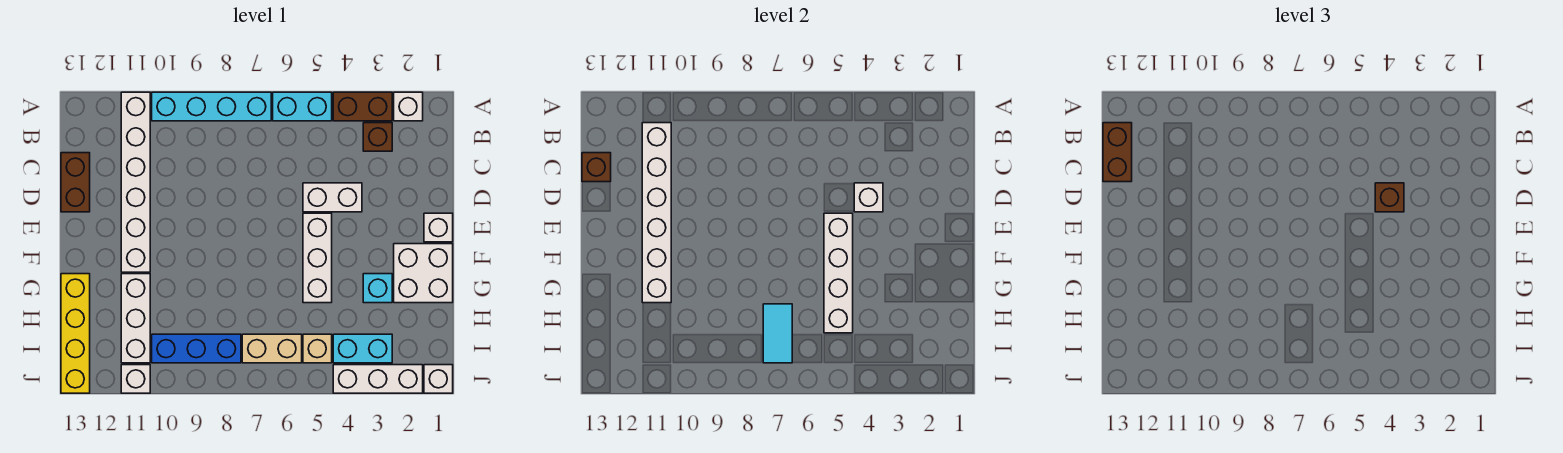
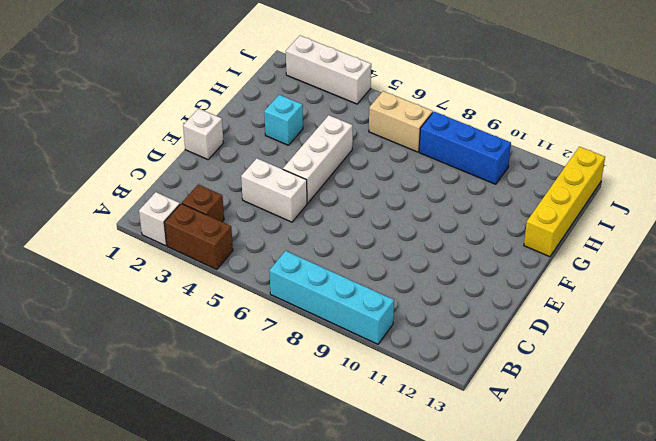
none -> cyan 1x2 brick [273,92,332,121]
none -> white 1x6 brick [121,92,150,272]
none -> brown 1x2 brick [61,153,90,212]

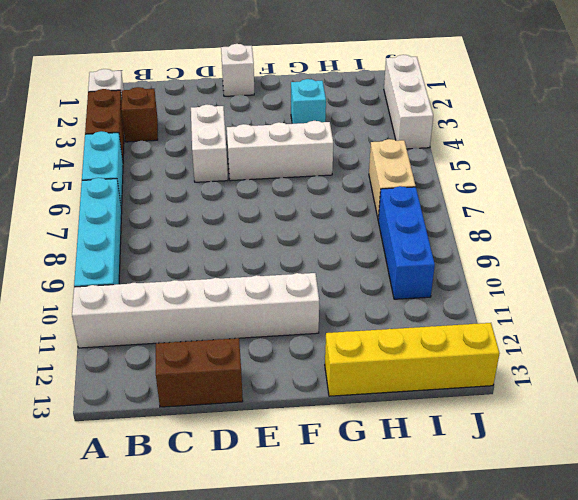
none -> white 2x2 brick [394,244,453,303]
none -> white 1x3 brick [121,274,150,363]
none -> cyan 1x2 brick [333,334,392,363]

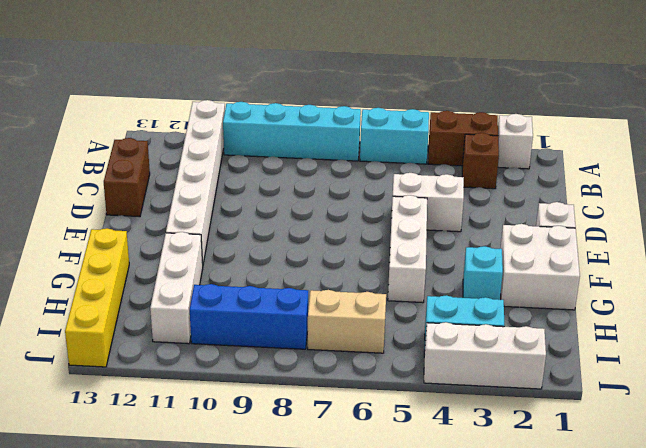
none -> tan 1x1 brick [303,334,332,363]
none -> white 1x1 brick [424,365,453,393]
none -> white 1x1 brick [121,365,150,393]

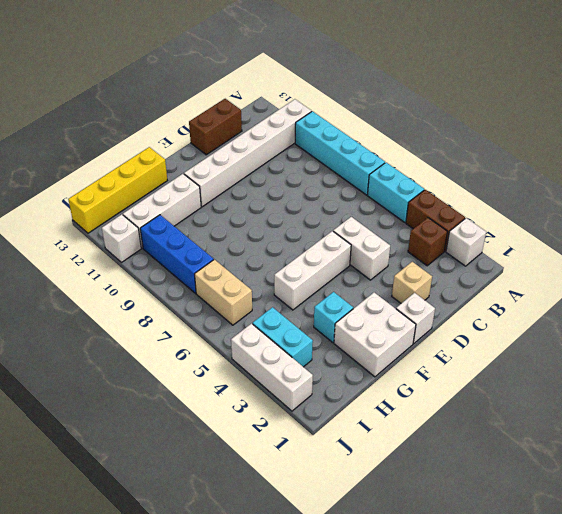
tan 1x1 brick [392,262,432,303] -> tan 1x1 brick moved to [303,334,332,363]
none -> white 1x1 brick [424,365,453,393]
none -> white 1x6 brick [642,123,671,303]
none -> brown 1x1 brick [582,153,611,182]

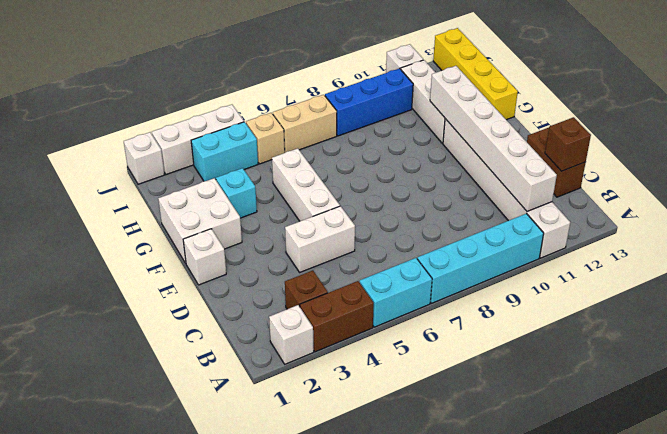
none -> white 1x1 brick [854,183,883,212]
none -> white 1x4 brick [824,213,853,333]
none -> cyan 1x2 tile [763,304,792,363]

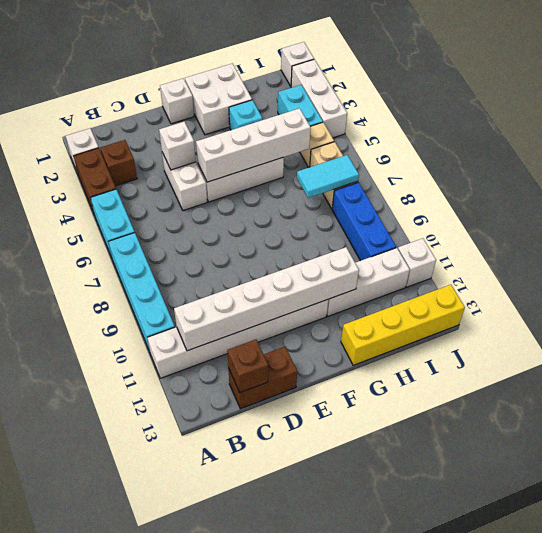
none -> brown 1x2 brick [1103,123,1132,182]
none -> brown 1x1 brick [1375,183,1404,212]

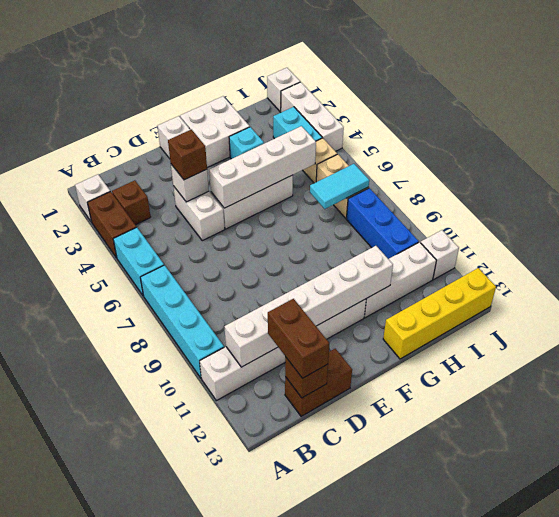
brown 1x2 brick [268,299,329,378] -> brown 1x2 brick turned to [1103,123,1132,182]

